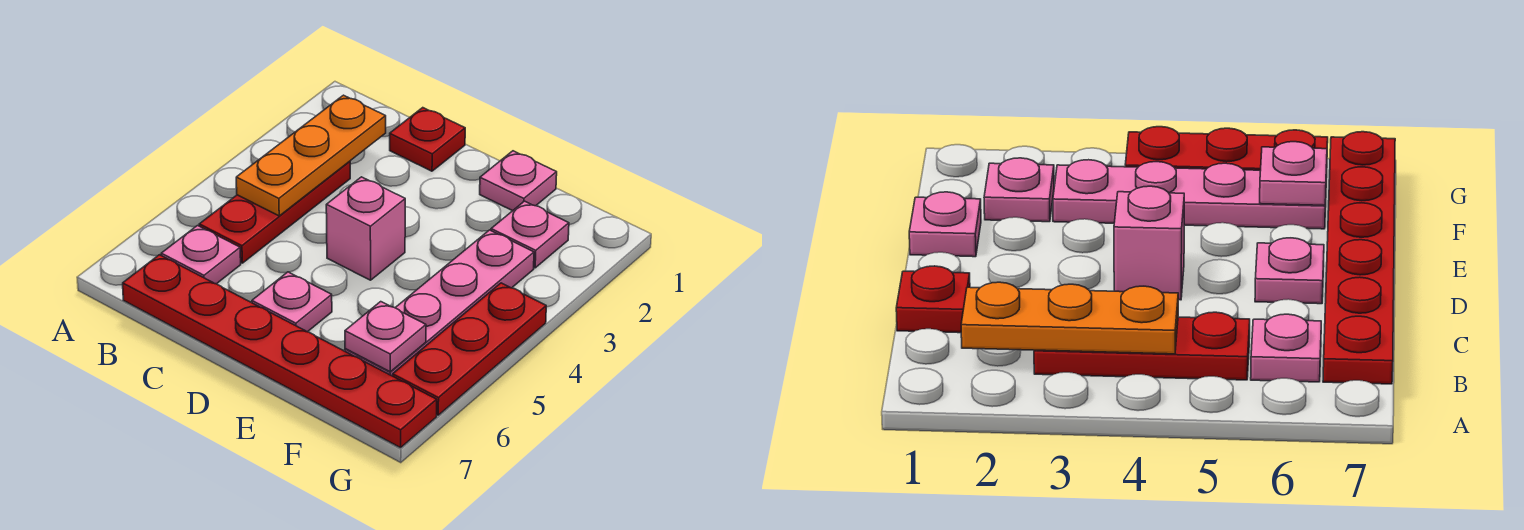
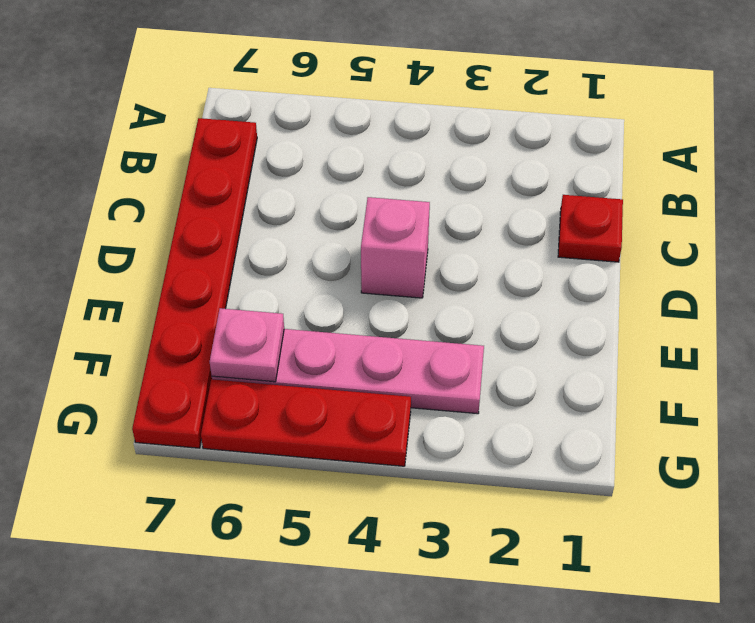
none -> red 1x3 plate [199,161,350,263]
none -> pink 1x1 plate [161,226,241,284]
none -> pink 1x1 plate [252,272,332,332]

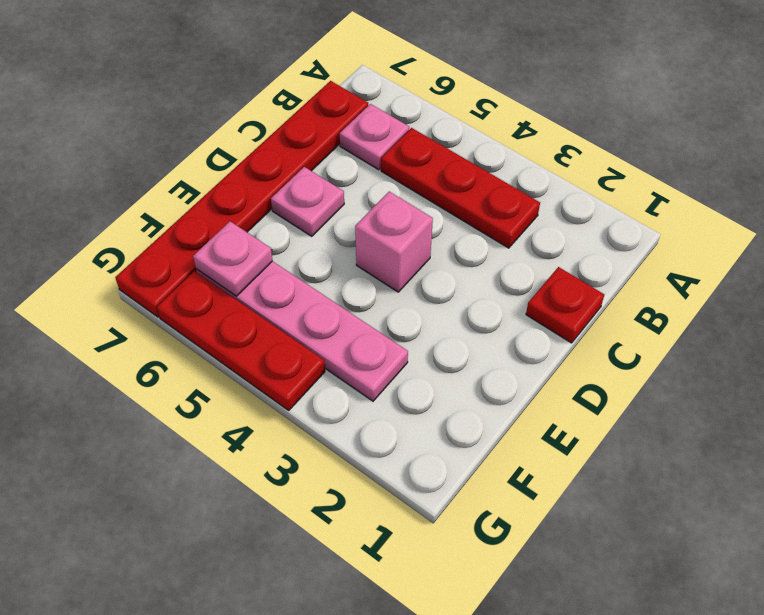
none -> pink 1x1 plate [480,151,557,211]
none -> pink 1x1 plate [491,201,569,268]
none -> orange 1x3 plate [236,95,386,216]

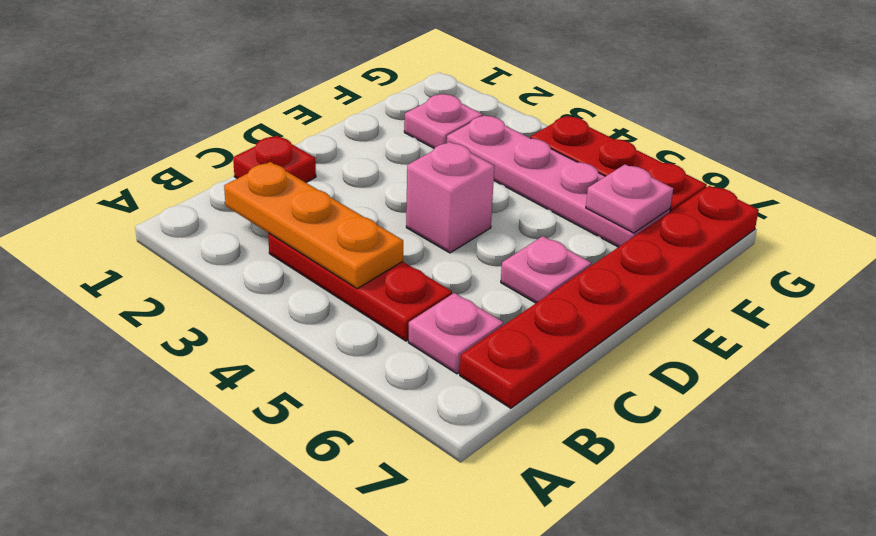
none -> pink 1x1 plate [480,151,557,211]

